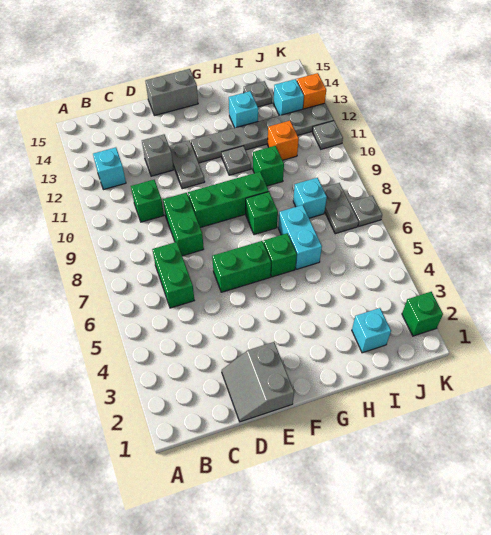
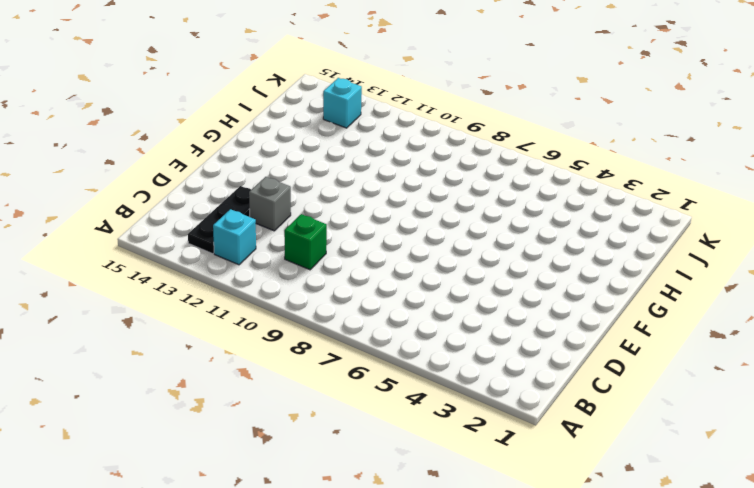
black 1x3 plate [188,186,251,254] -> none
none -> green 1x2 brick [152,242,194,308]
none -> grey 2x2 slope [222,342,294,422]
none -> green 1x2 brick [163,193,204,256]

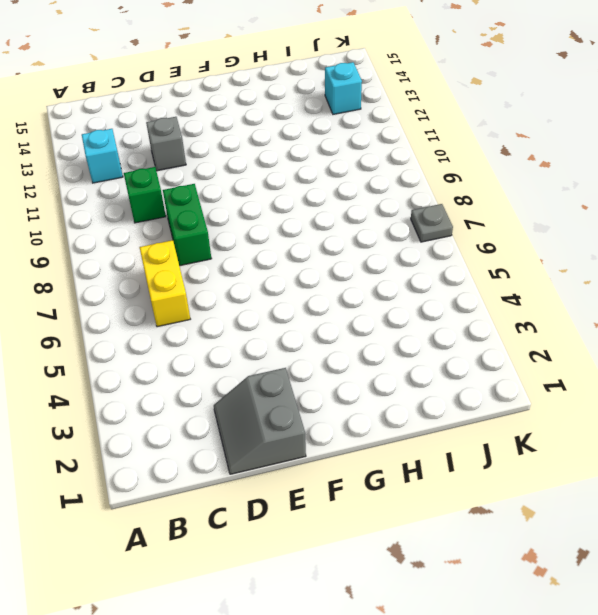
yellow 1x2 brick [140,240,190,327] -> green 1x2 brick [152,242,194,308]
none -> green 1x2 brick [212,241,271,292]
none -> green 1x3 brick [188,172,269,228]
none -> grey 1x2 plate [169,140,205,189]

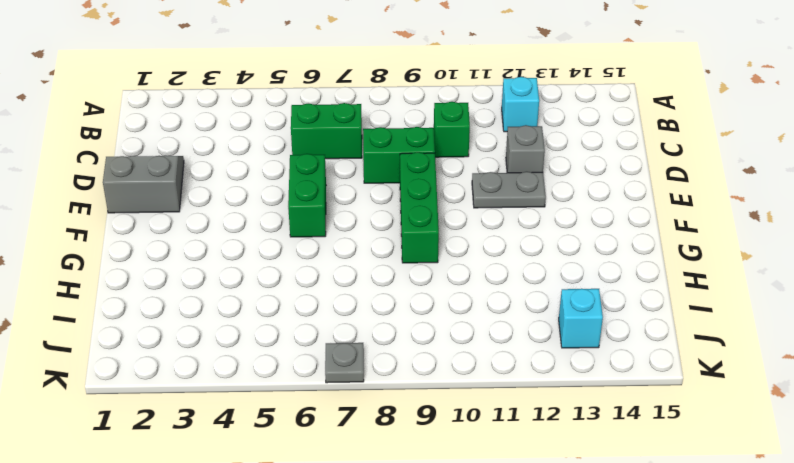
none -> grey 1x2 brick [146,69,198,116]
none -> grey 1x6 plate [191,103,334,163]
none -> green 1x1 brick [263,233,297,277]

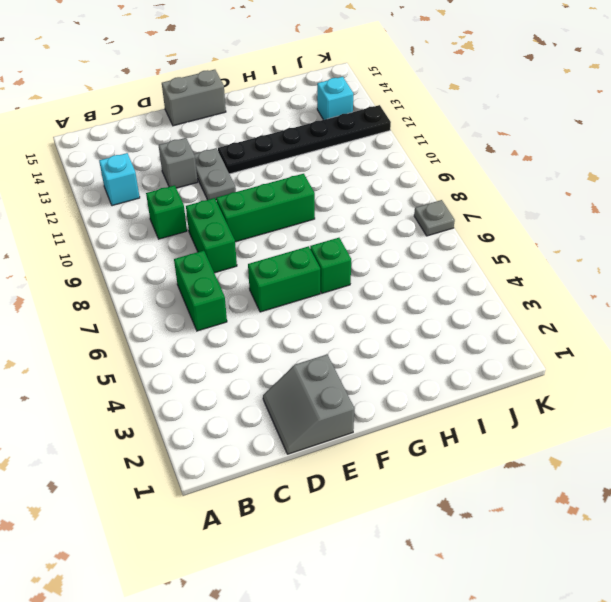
black 1x6 plate [218,105,391,174] -> grey 1x6 plate [191,103,334,163]
none -> green 1x1 brick [246,192,278,235]
none -> grey 1x1 plate [222,146,251,175]
none -> cyan 1x2 brick [278,205,322,269]

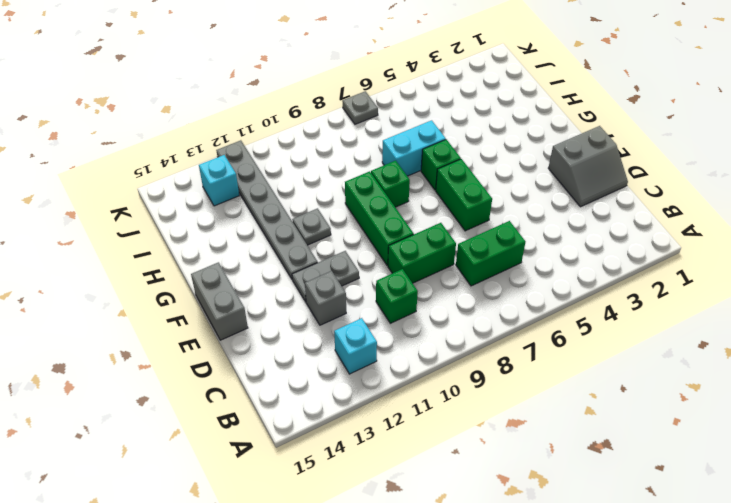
none -> green 1x1 brick [253,146,284,186]
none -> cyan 1x1 brick [229,91,258,128]
none -> cyan 1x1 brick [352,308,391,353]

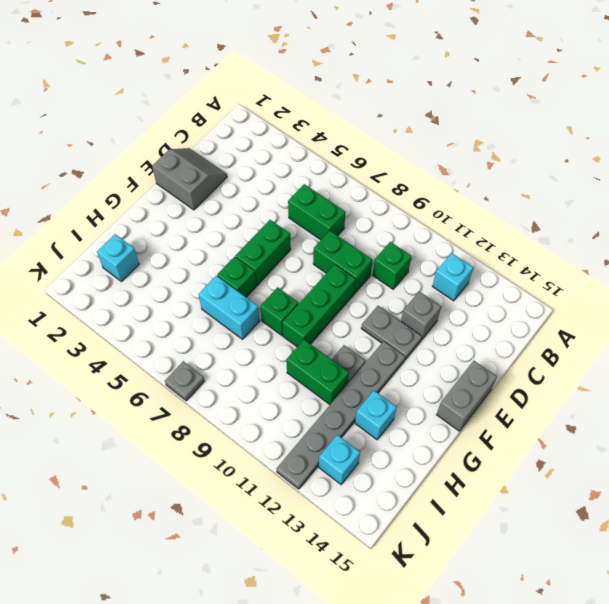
green 1x2 brick [286,340,349,404] -> green 1x1 brick [253,146,284,186]
none -> cyan 1x1 brick [293,178,327,218]
none -> orange 1x1 brick [267,121,299,160]
none -> grey 1x1 plate [244,81,272,107]

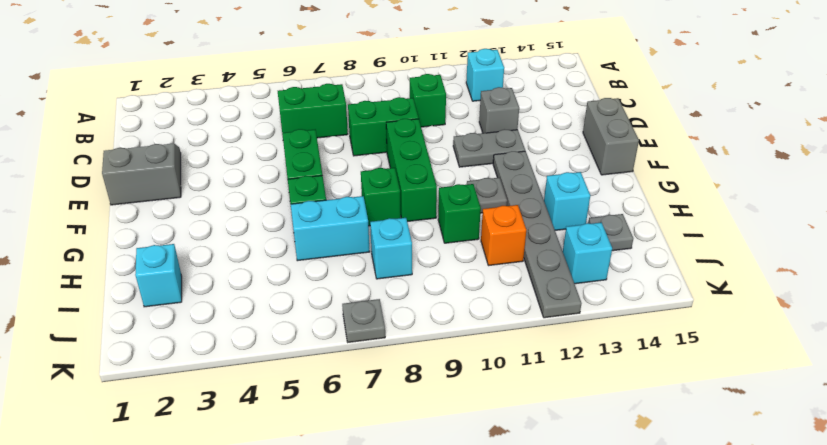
none -> grey 1x2 plate [323,183,359,234]
none -> green 1x1 brick [402,292,443,336]
none -> grey 1x1 plate [312,121,343,149]

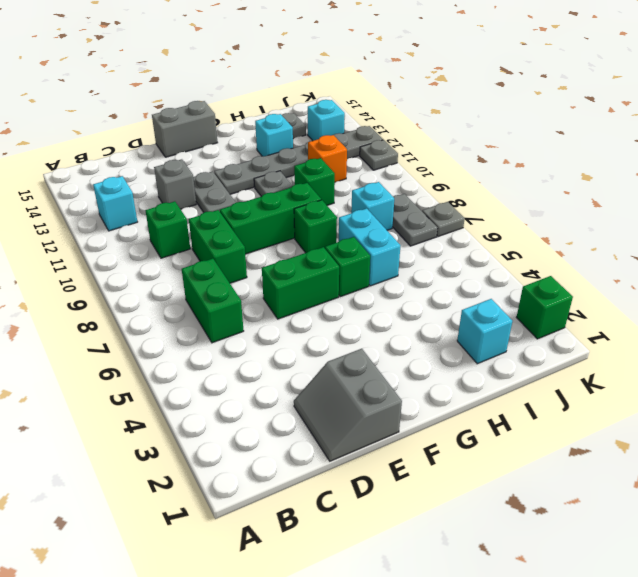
none -> orange 1x1 brick [297,73,326,109]

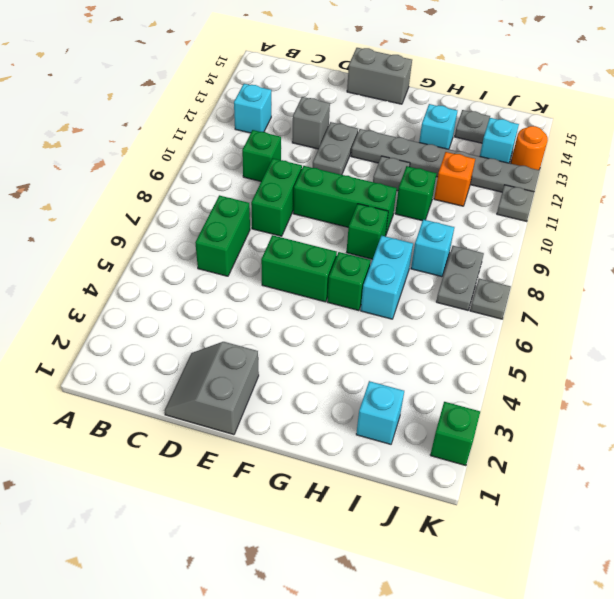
orange 1x1 round brick [511,126,548,170] -> orange 1x1 brick [297,73,326,109]

